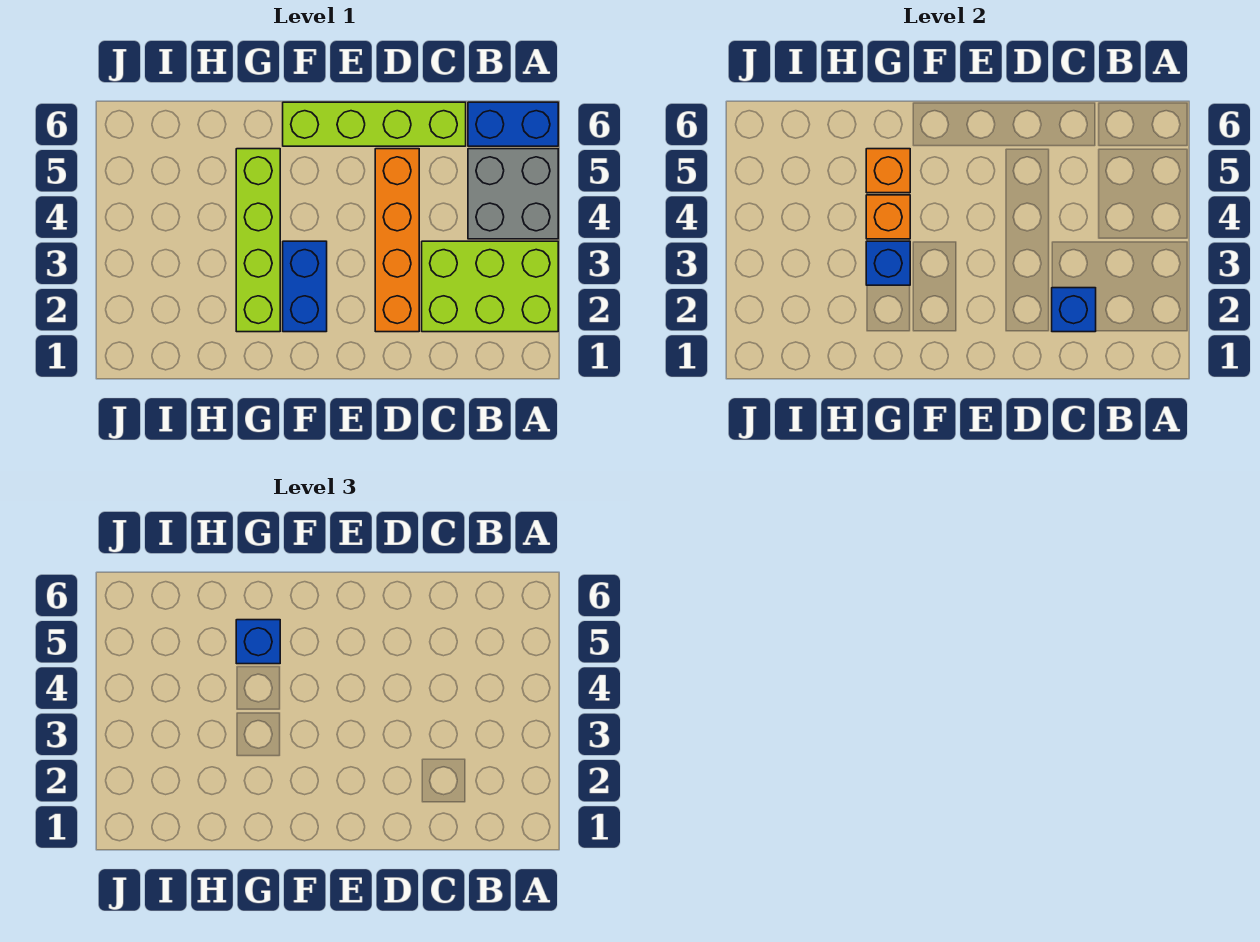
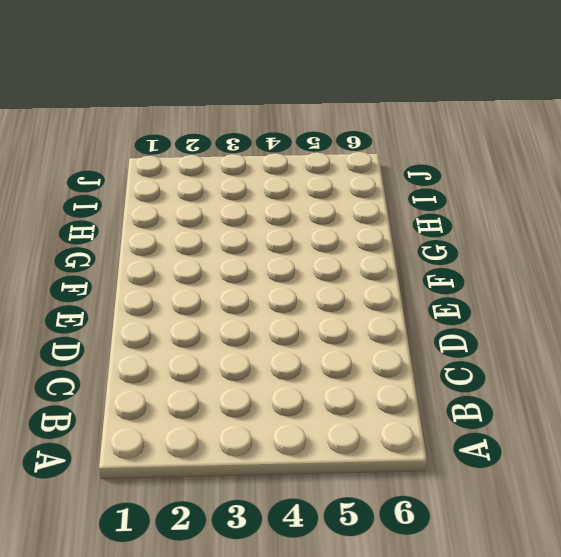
none -> lime 2x3 brick [422,241,558,332]
none -> grey 2x2 brick [468,149,558,239]
none -> blue 1x2 brick [468,102,558,146]

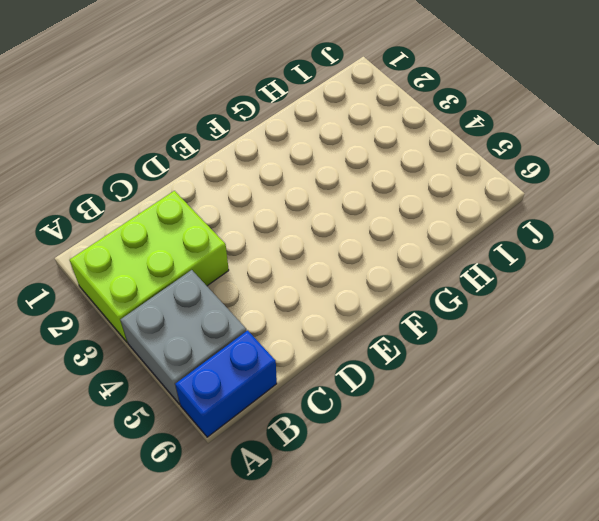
none -> lime 1x4 brick [283,102,466,146]
none -> orange 1x4 brick [375,149,419,332]
none -> blue 1x2 brick [283,241,327,332]

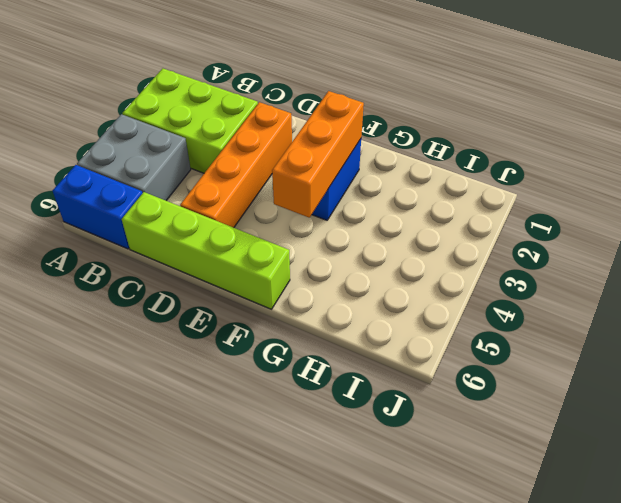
orange 1x3 brick [272,91,364,218] -> none
none -> lime 1x4 brick [236,149,280,332]
none -> blue 1x1 brick [1052,288,1096,332]
none -> blue 1x1 brick [866,241,910,285]

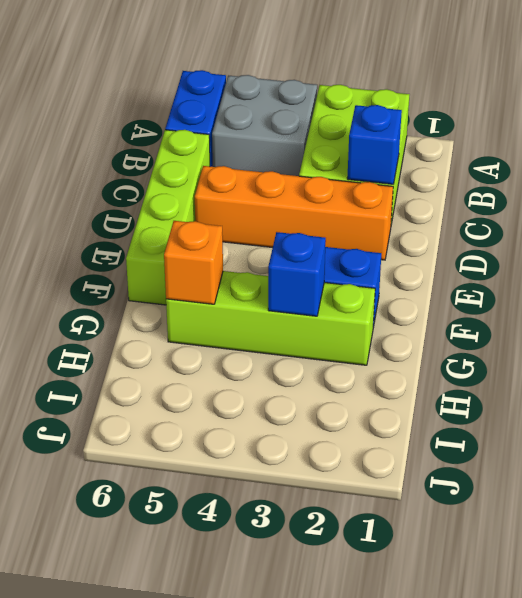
none -> orange 1x1 brick [866,195,910,239]
none -> blue 1x1 brick [236,620,280,664]

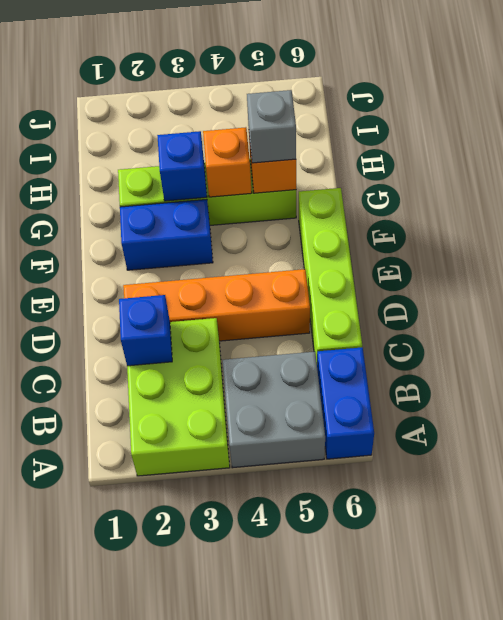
grey 1x1 brick [247,90,296,163] -> blue 1x1 brick [236,620,280,664]

